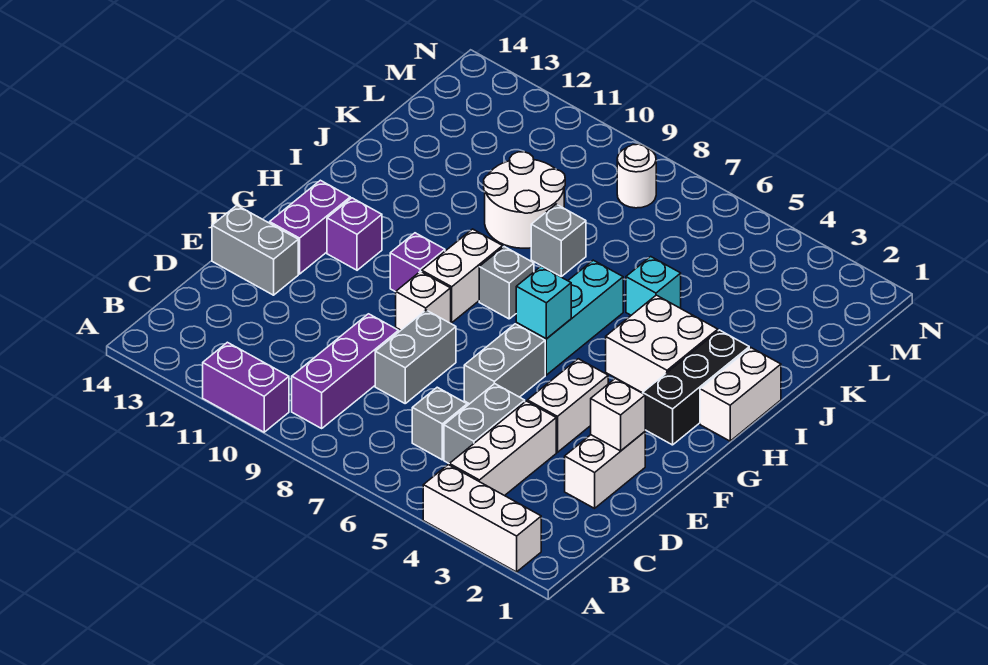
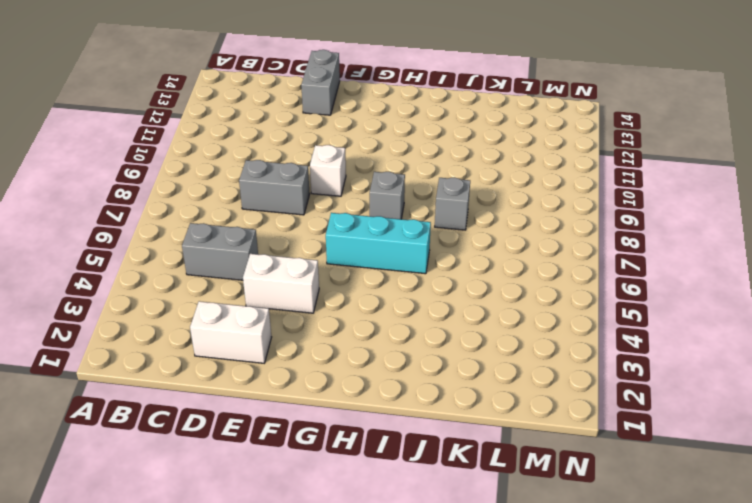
none -> white 1x3 brick [423,465,541,572]
none -> purple 1x2 brick [203,342,289,432]
none -> white 1x3 brick [449,401,556,496]

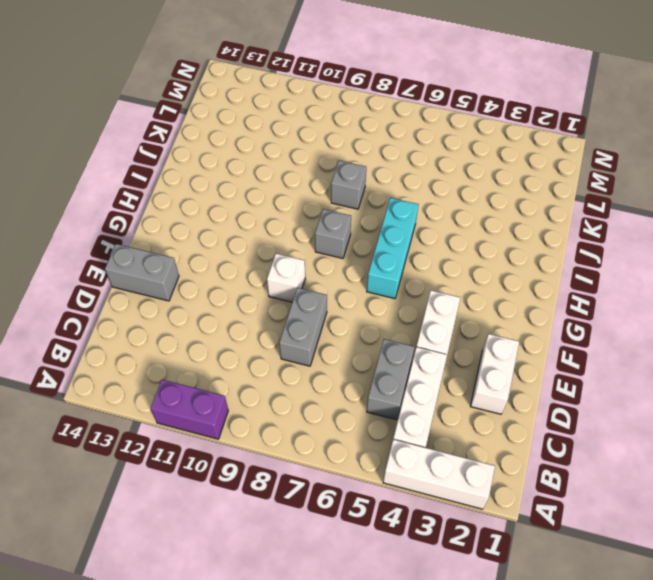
none -> purple 1x3 brick [292,314,399,428]
none -> grey 1x1 brick [412,387,467,460]
none -> grey 1x2 brick [464,324,545,404]

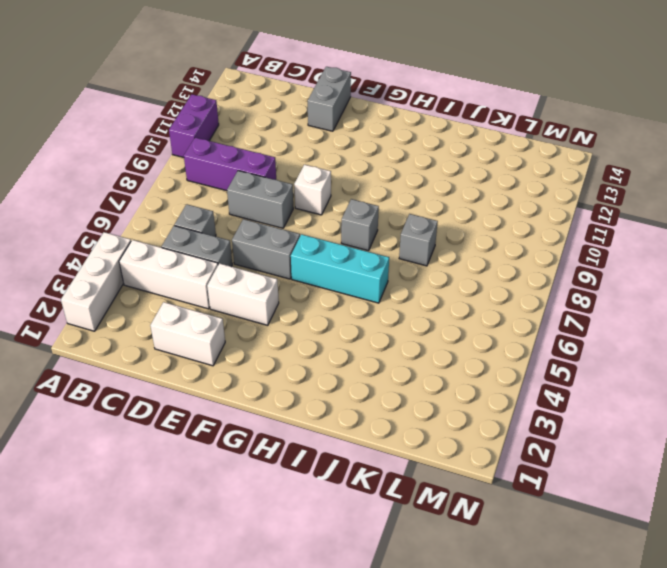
none -> purple 1x2 brick [270,180,350,274]
none -> black 1x3 brick [643,330,749,445]
none -> white 1x2 brick [422,229,503,323]

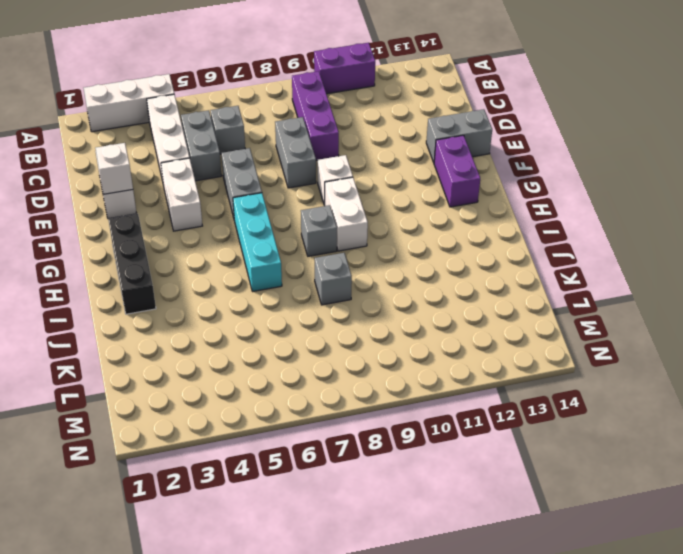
none -> purple 1x1 brick [390,233,445,292]
none -> purple 1x1 brick [327,198,382,270]
none -> white 1x2 brick [700,348,781,441]

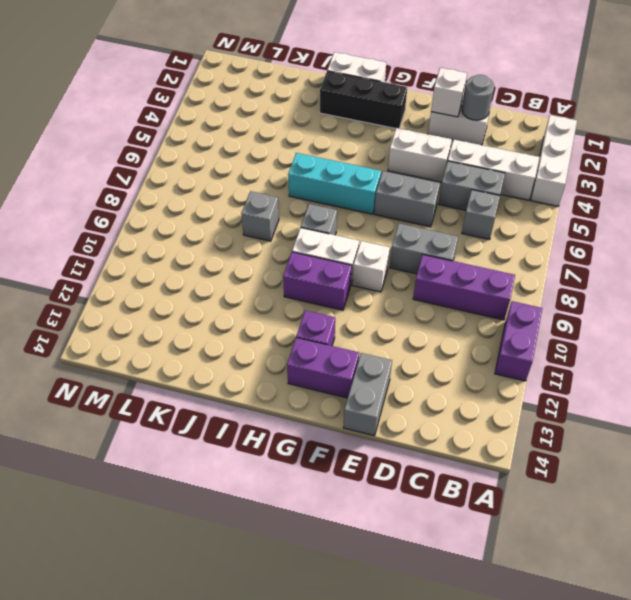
grey 1x1 round brick [462,75,494,120] -> none
purple 1x2 brick [283,252,352,310] -> purple 1x1 brick [390,233,445,292]
none -> white 2x2 brick [606,295,718,393]
none -> cyan 1x1 brick [626,257,681,315]
none -> white 2x2 round brick [484,152,565,248]

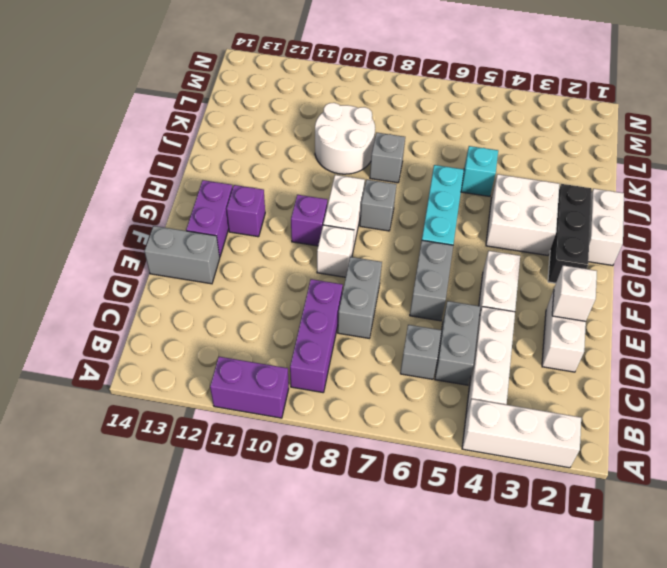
none -> white 1x1 round brick [617,144,656,208]
none -> cyan 1x1 brick [516,266,571,339]

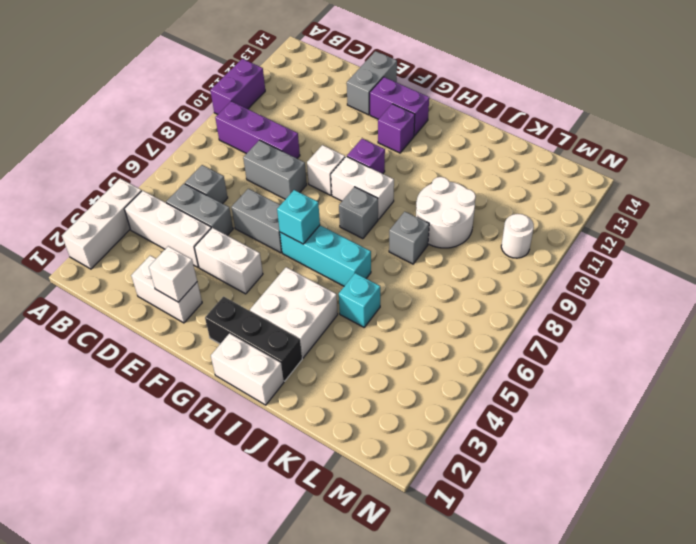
white 1x1 round brick [501,214,534,258] -> white 1x1 round brick moved to [617,144,656,208]

